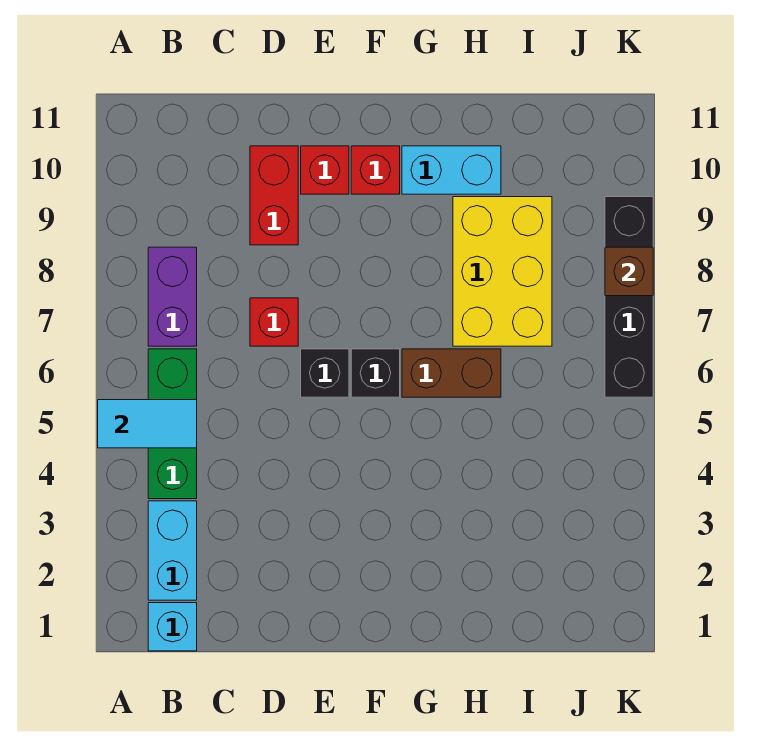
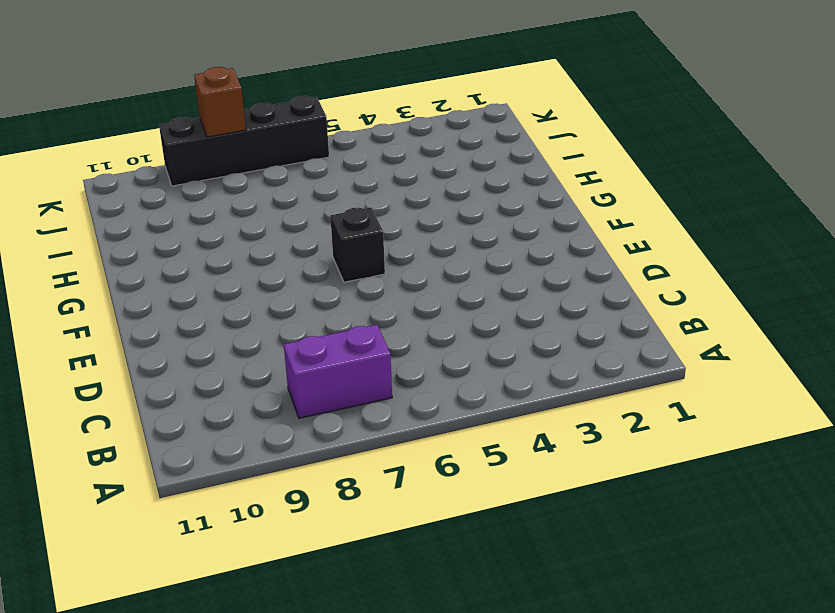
none -> cyan 1x1 brick [148,603,197,651]
none -> cyan 1x2 brick [148,501,197,600]
none -> green 1x3 brick [148,349,197,499]

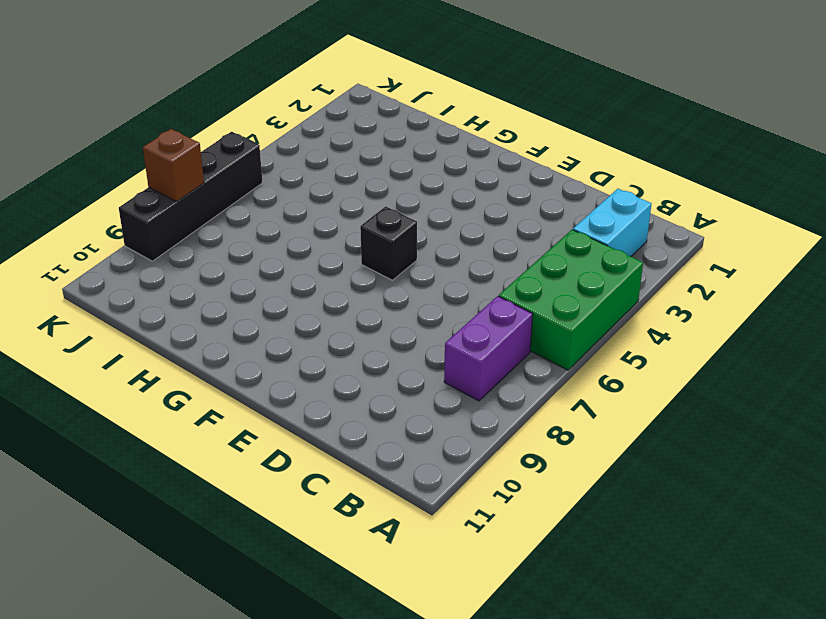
green 2x3 brick [499,230,643,370] -> green 1x3 brick [148,349,197,499]
none -> cyan 1x1 brick [148,603,197,651]
none -> red 1x1 brick [250,298,298,346]
none -> red 1x2 brick [250,146,298,245]

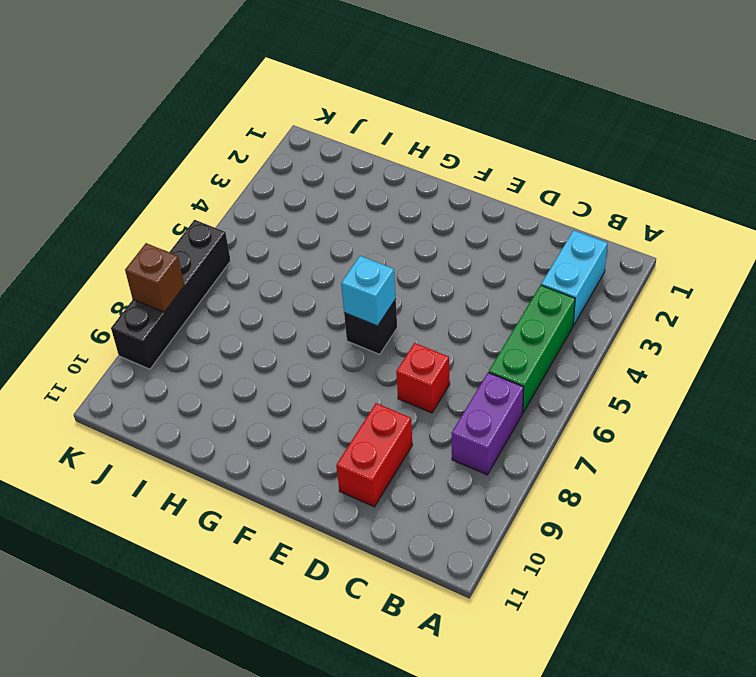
cyan 1x1 brick [341,256,396,326] -> cyan 1x1 brick moved to [148,603,197,651]
none -> black 1x1 brick [301,349,349,397]
none -> red 1x1 brick [301,146,349,194]
none -> red 1x1 brick [351,146,400,194]

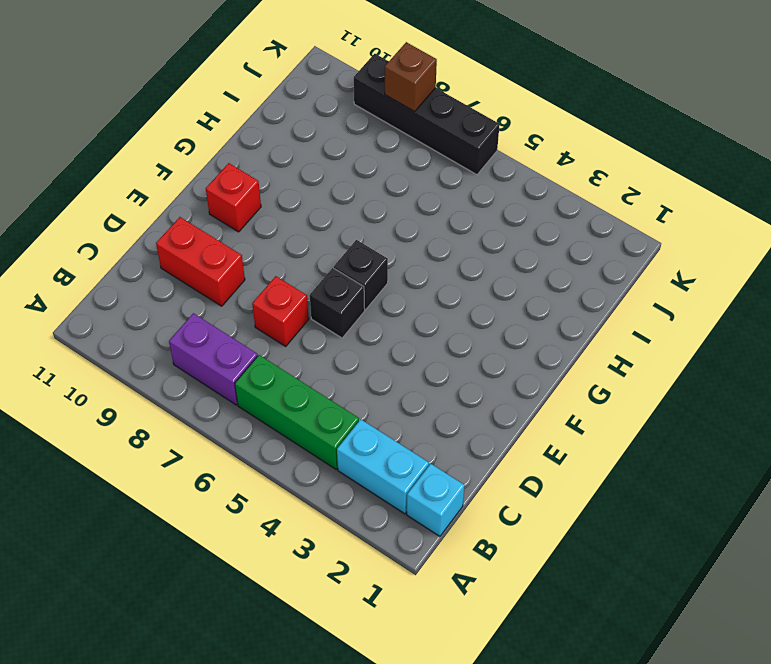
none -> red 1x1 brick [301,146,349,194]
none -> brown 1x2 brick [402,349,501,397]
none -> cyan 1x2 brick [402,146,501,194]

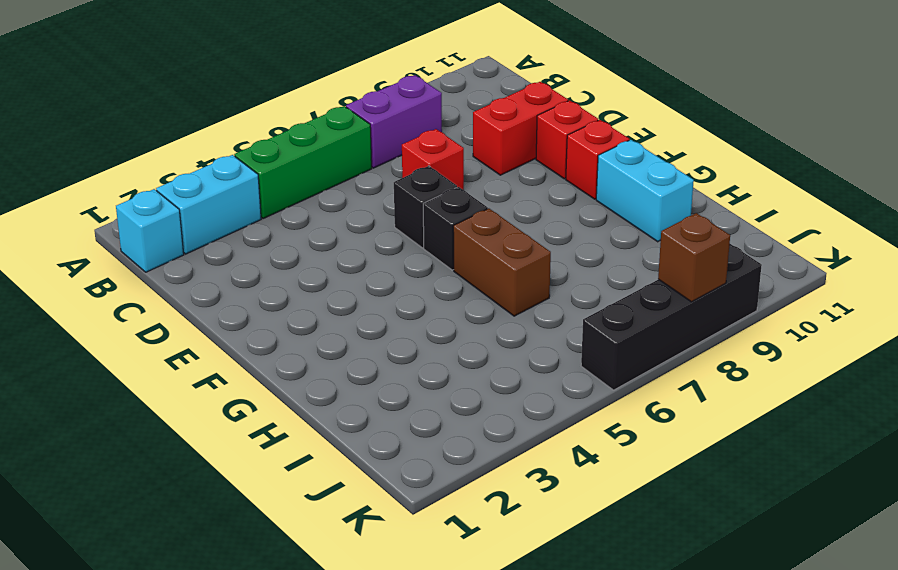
none -> yellow 2x3 brick [453,197,552,346]
none -> cyan 1x2 tile [98,400,197,448]

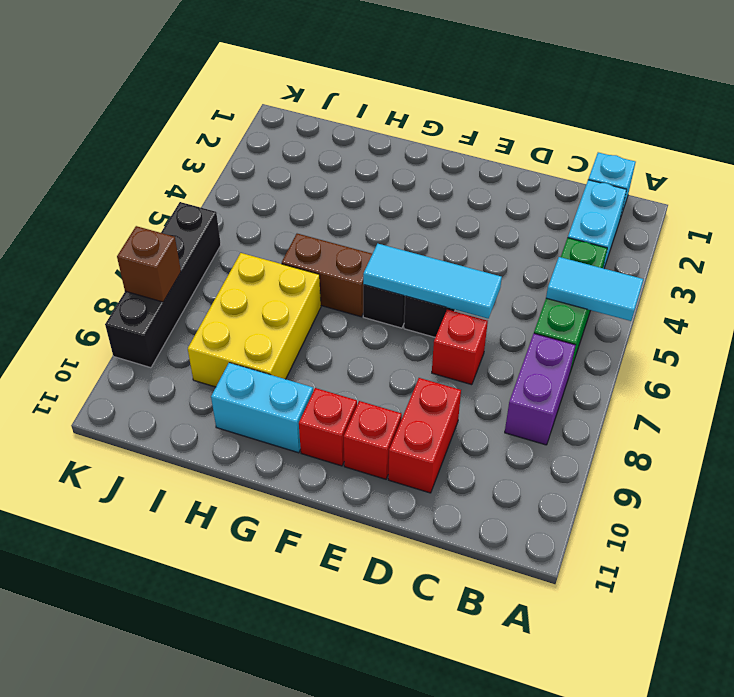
cyan 1x3 tile [363,244,502,318] -> none

